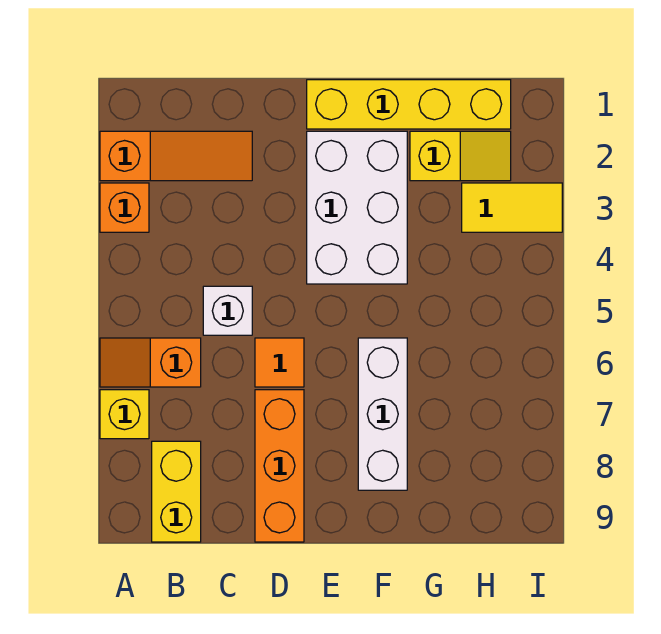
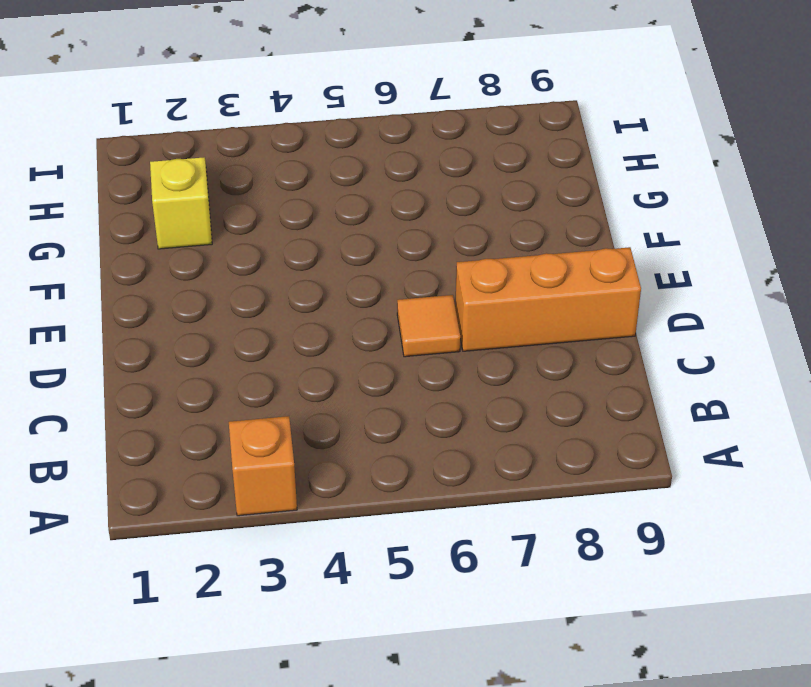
none -> orange 1x3 slope [100,131,252,181]
none -> orange 1x2 slope [100,338,201,387]
none -> yellow 1x1 brick [100,390,149,439]

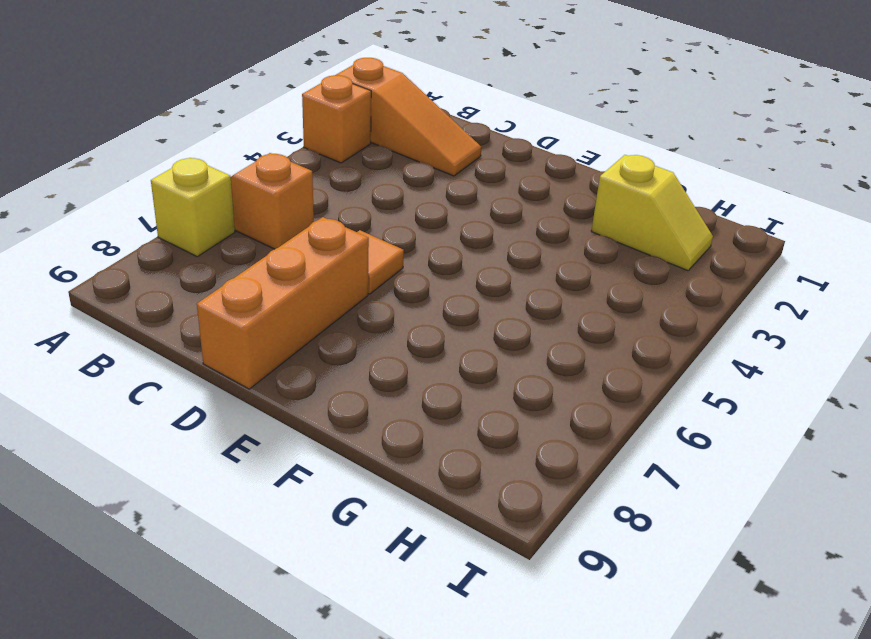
none -> yellow 1x2 brick [152,441,201,542]
none -> white 1x1 brick [203,286,252,335]
none -> yellow 1x4 brick [307,80,511,129]

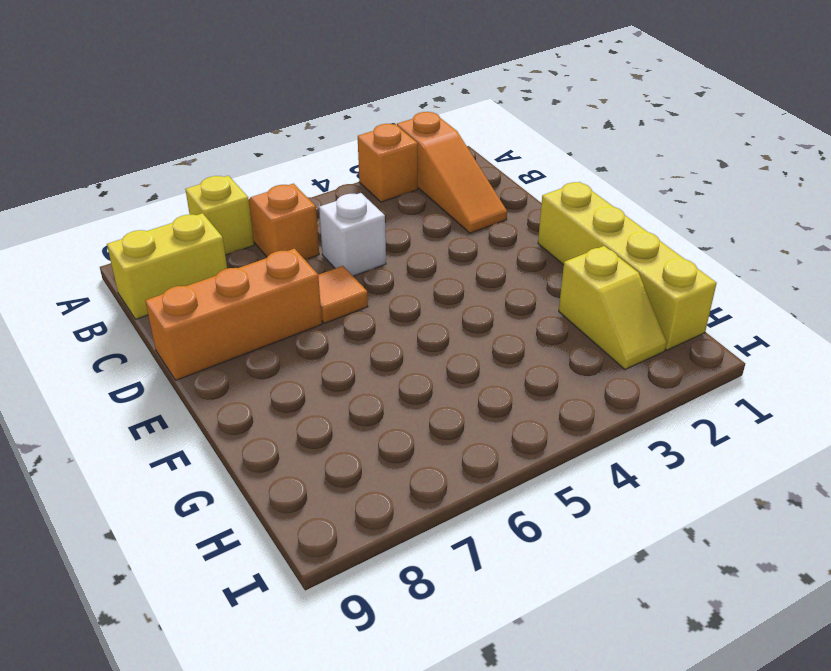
none -> white 2x3 brick [307,131,407,284]
none -> white 1x3 brick [358,338,407,490]
none -> yellow 1x2 tile [462,183,562,232]

